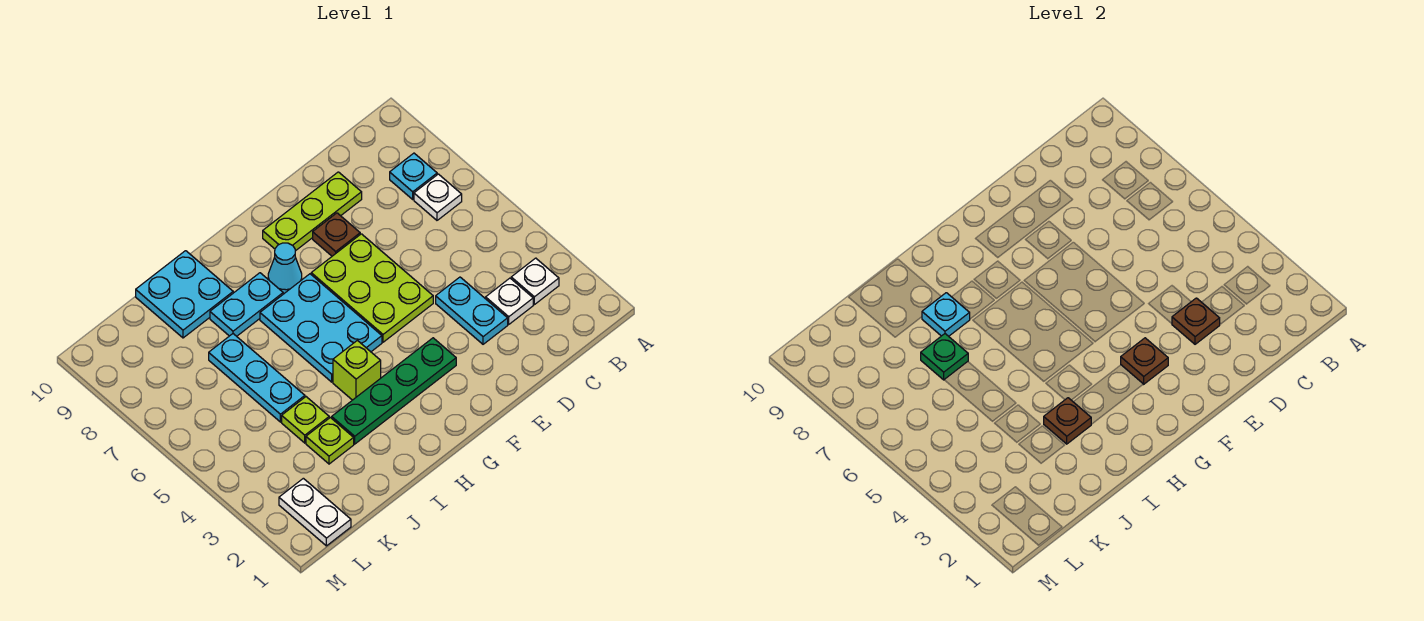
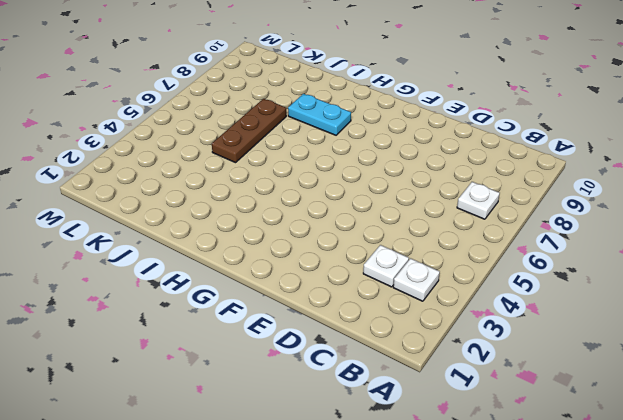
brown 1x3 plate [212,99,286,163] -> cyan 1x3 plate [209,334,305,422]
none -> cyan 1x1 plate [390,153,437,199]
none -> cyan 1x2 plate [436,277,508,344]
none -> lime 1x3 plate [263,172,362,251]

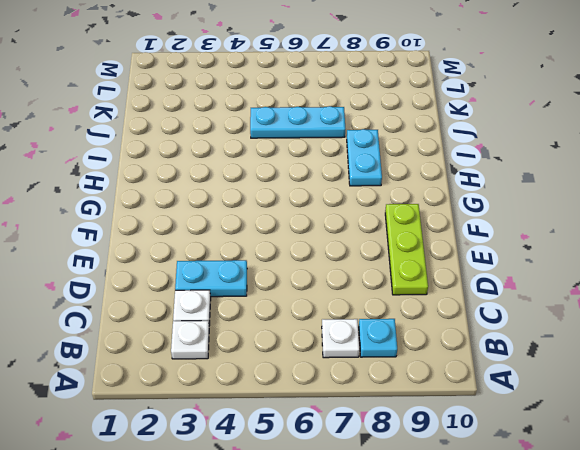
none -> lime 2x3 plate [311,234,433,342]
none -> brown 1x1 plate [313,213,360,256]
none -> green 1x4 plate [332,338,456,444]

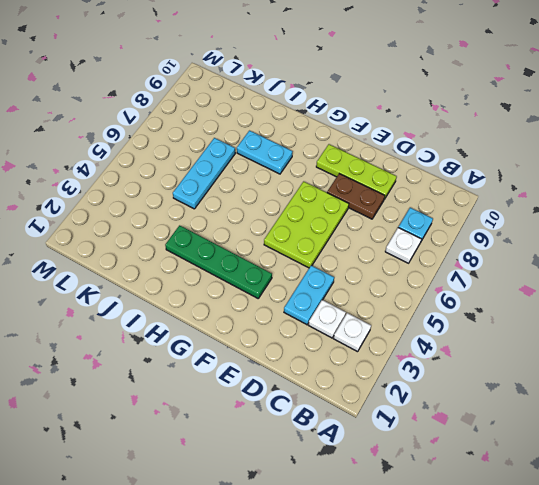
brown 1x2 plate [327,174,385,219] -> brown 1x1 plate [313,213,360,256]
none -> cyan 2x3 plate [260,274,382,382]
none -> cyan 1x1 cone [268,243,302,294]
none -> lime 1x1 brick [333,340,381,400]

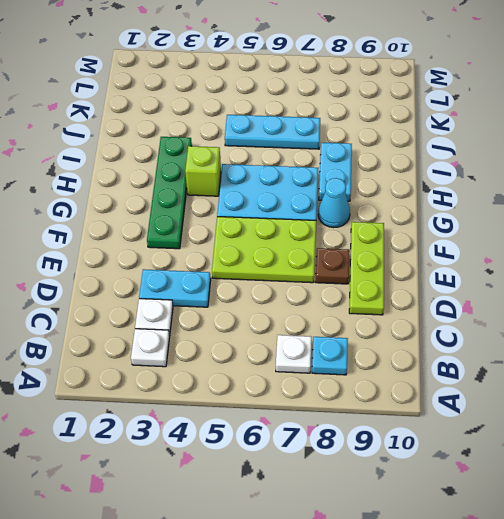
none -> cyan 2x2 plate [136,251,233,338]
none -> lime 1x1 plate [306,418,354,464]
none -> lime 1x1 plate [282,397,329,443]

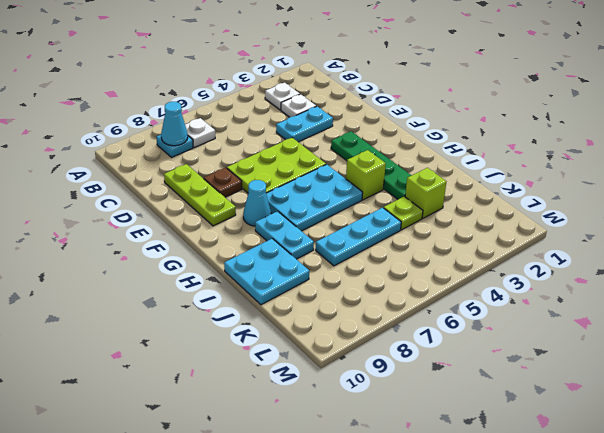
cyan 1x1 cone [161,102,188,146] -> none
lime 1x1 brick [405,168,446,218] -> lime 1x1 plate [306,418,354,464]
none -> white 1x2 plate [279,478,351,546]
none -> brown 1x1 plate [1172,298,1220,344]
none -> brown 1x1 plate [1121,338,1168,384]

